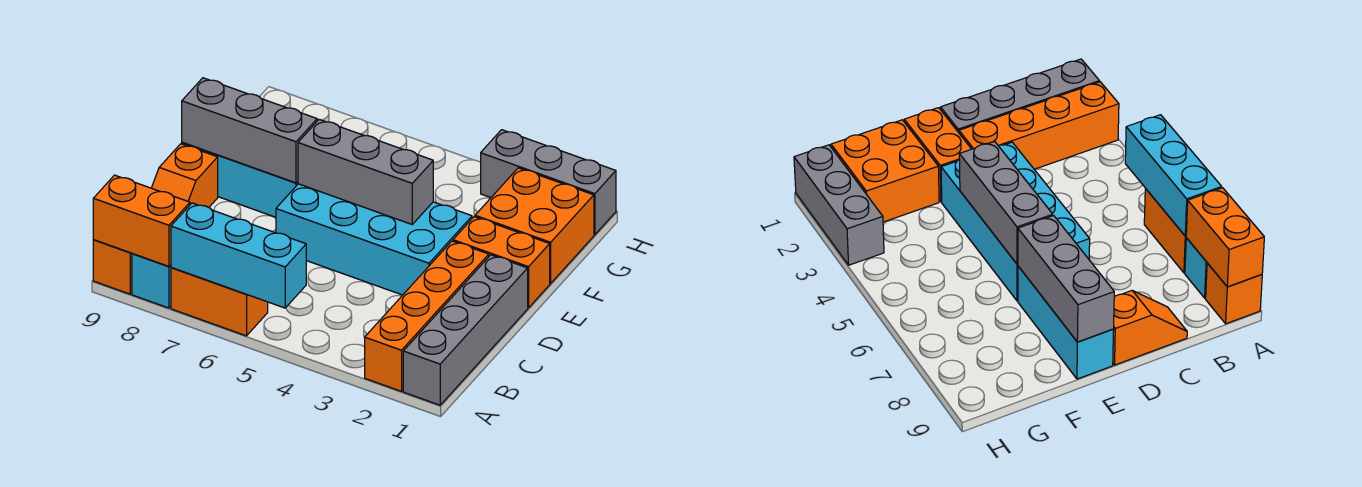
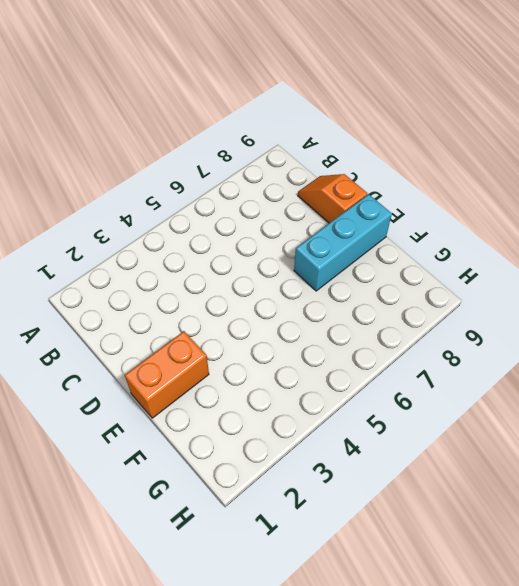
none -> grey 1x4 brick [403,255,528,405]
none -> orange 1x4 brick [365,241,489,391]
none -> orange 1x2 brick [171,267,268,336]

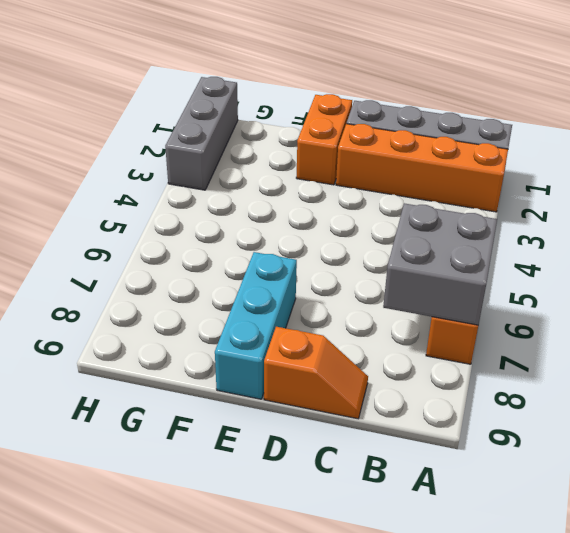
grey 2x2 brick [383,203,497,325] -> cyan 1x3 brick [171,203,306,308]
none -> cyan 1x1 brick [132,254,171,308]
none -> orange 1x1 brick [93,240,132,294]
none -> cyan 2x4 brick [276,184,472,295]

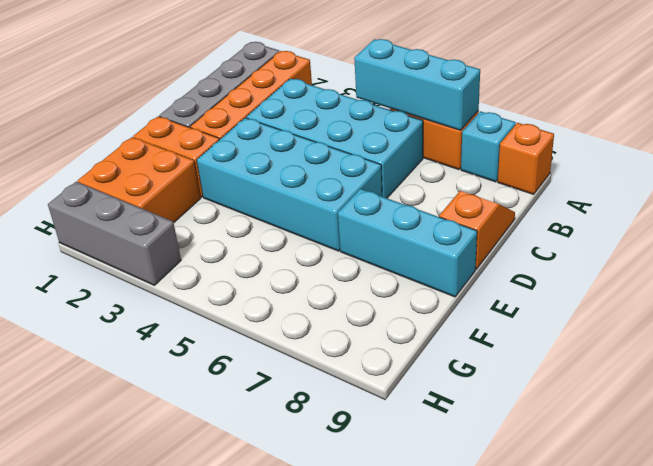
cyan 2x4 brick [246,79,423,198] -> none
none -> orange 1x2 brick [93,175,190,267]
none -> grey 1x3 brick [298,119,433,224]
none -> grey 1x3 brick [182,78,317,183]

